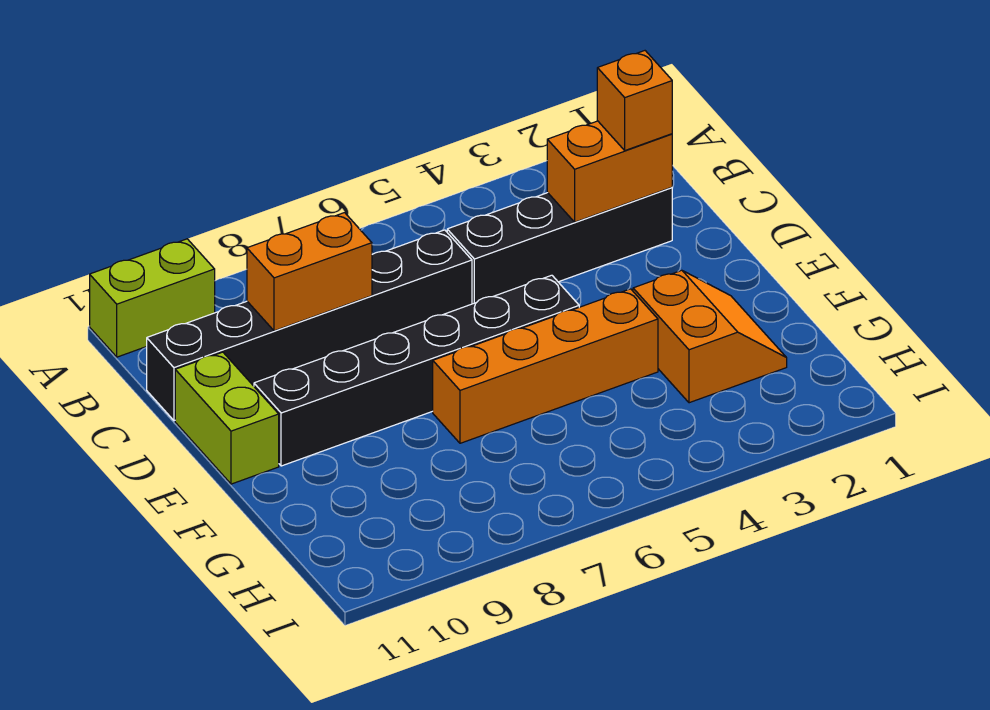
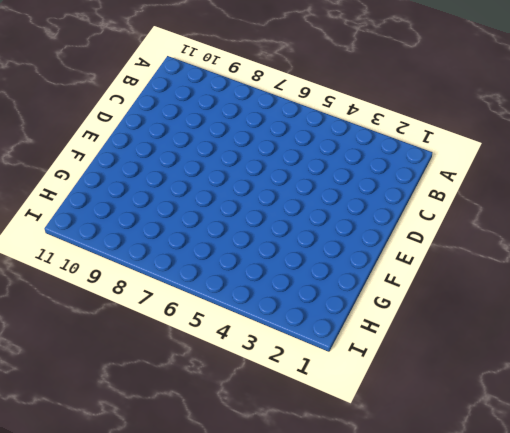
none -> lime 1x2 brick [90,239,215,357]
none -> black 1x4 brick [447,187,672,304]

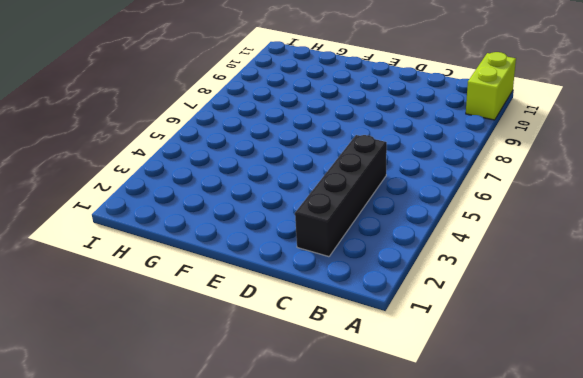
none -> black 1x6 brick [147,230,472,421]
none -> lime 1x2 brick [175,352,279,484]

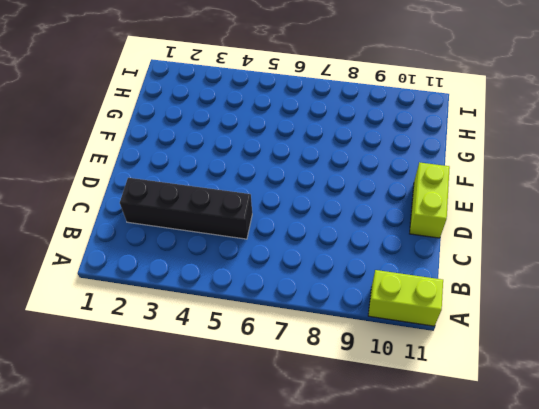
none -> black 1x6 brick [147,230,472,421]
none -> black 1x6 brick [254,275,579,466]

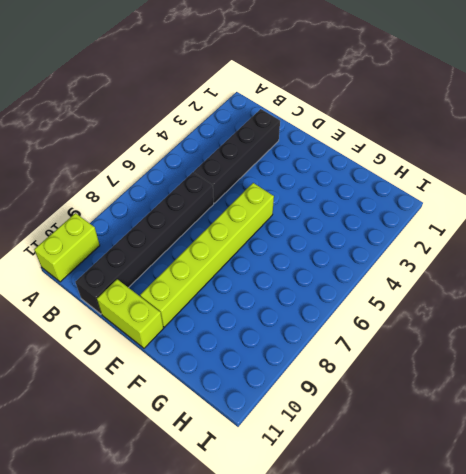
lime 1x6 brick [140,183,274,327] -> black 1x6 brick [254,275,579,466]
none -> orange 2x2 slope [633,270,787,403]
none -> orange 1x4 brick [433,289,658,443]

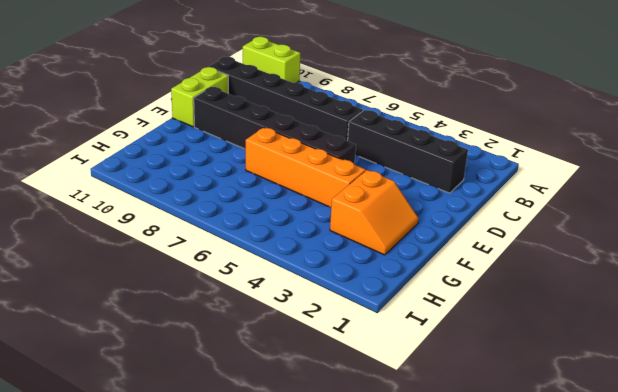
none -> orange 1x2 brick [547,121,672,222]
none -> orange 1x2 brick [247,213,372,331]

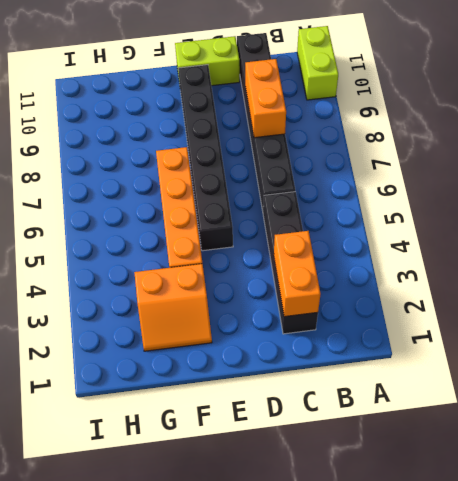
none -> orange 1x1 brick [597,51,672,150]

